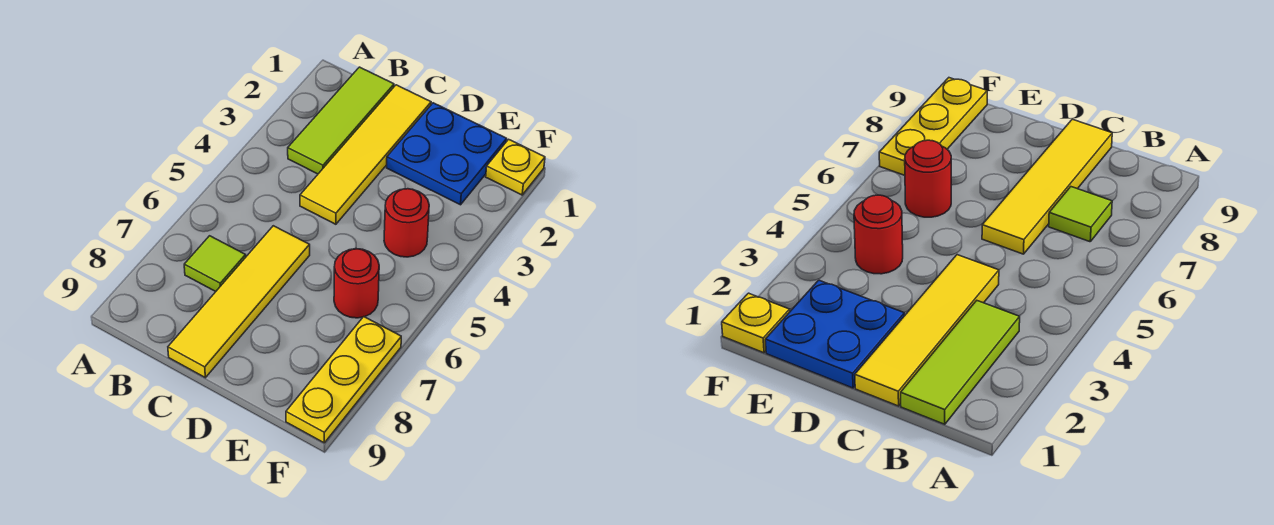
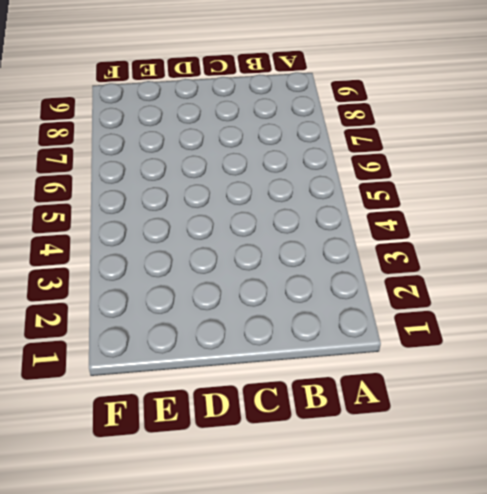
none -> lime 1x3 tile [288,67,394,174]
none -> lime 1x1 tile [184,236,246,292]

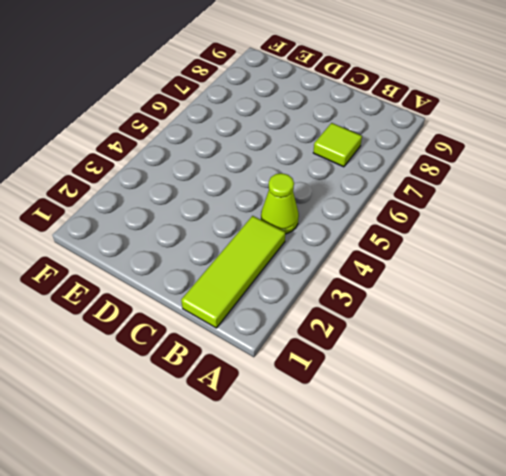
lime 1x1 cone [261,173,299,234] -> none
none -> yellow 1x4 tile [300,85,431,224]
none -> yellow 1x4 tile [168,226,310,378]

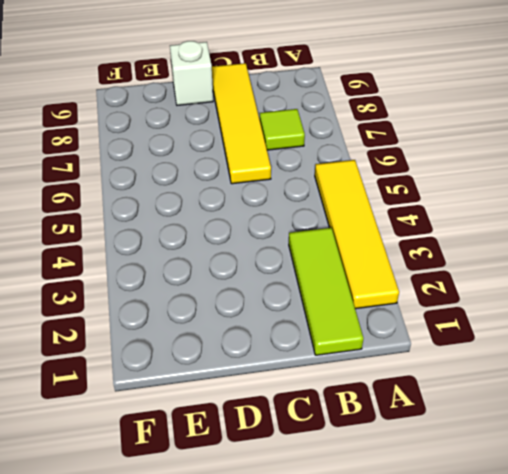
yellow 1x4 tile [315,160,399,309] -> yellow 1x4 tile moved to [300,85,431,224]
white 1x1 brick [170,41,213,105] -> none
none -> blue 2x2 plate [387,103,507,205]
none -> red 1x1 round brick [384,189,429,257]

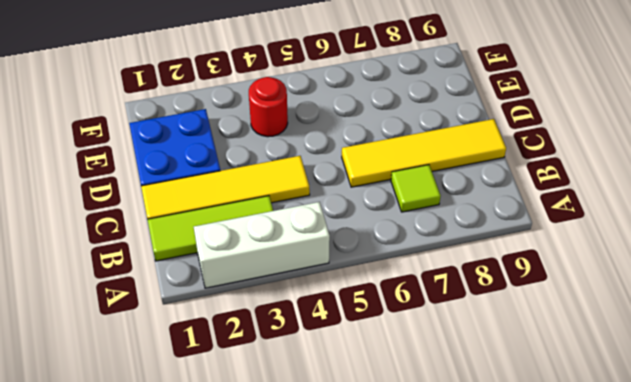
white 1x3 brick [194,202,330,288] -> none
none -> red 1x1 round brick [334,249,379,318]
none -> yellow 1x1 plate [486,139,545,195]

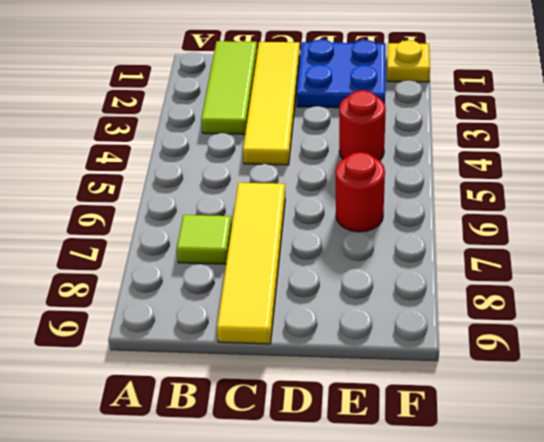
none -> yellow 1x3 plate [286,317,401,443]

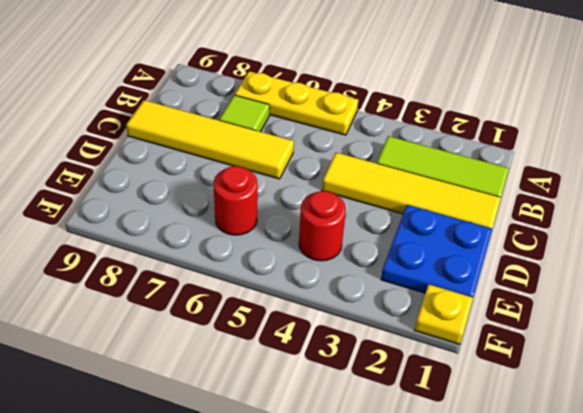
yellow 1x3 plate [235,71,358,135] -> yellow 1x3 plate moved to [286,317,401,443]

